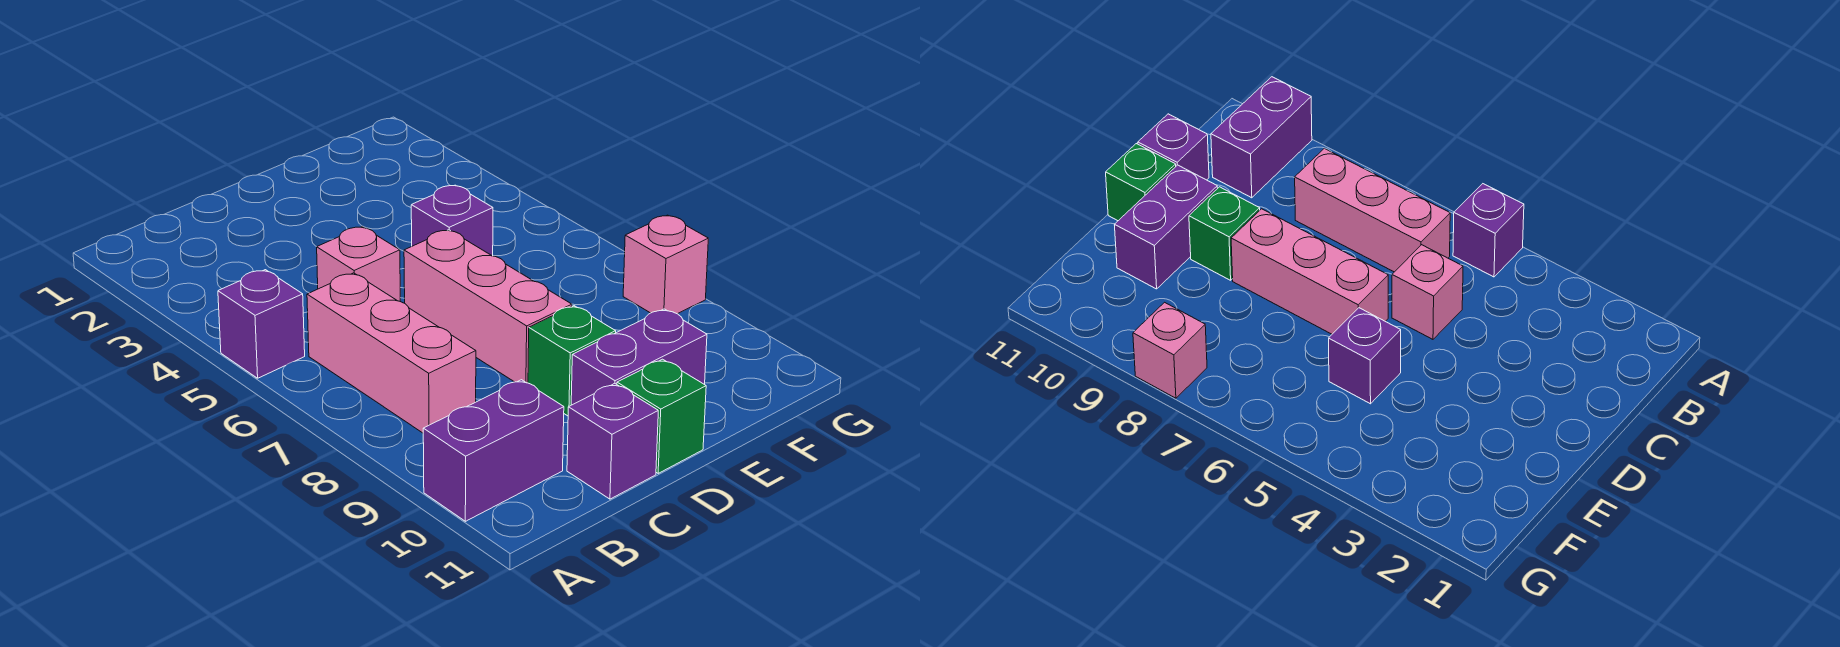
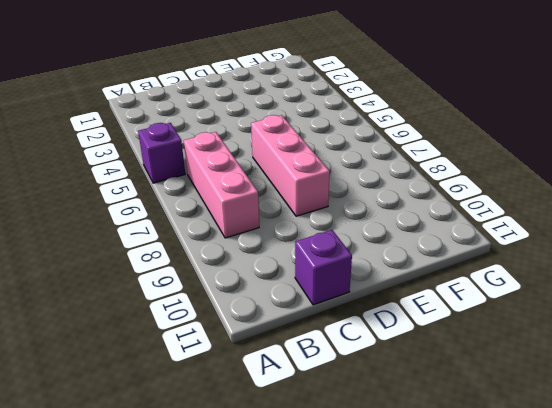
none -> purple 1x2 brick [423,380,564,521]
none -> pink 1x1 brick [317,227,400,301]

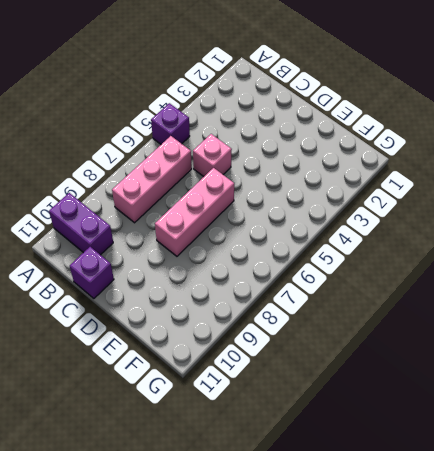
none -> green 1x1 brick [528,306,616,416]
none -> purple 1x2 brick [571,309,707,405]

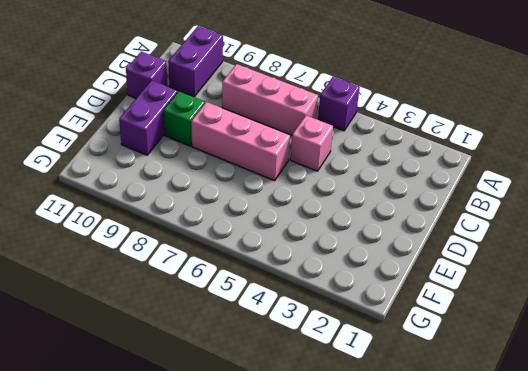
none -> green 1x1 brick [617,359,706,473]
none -> purple 1x1 brick [411,185,493,256]

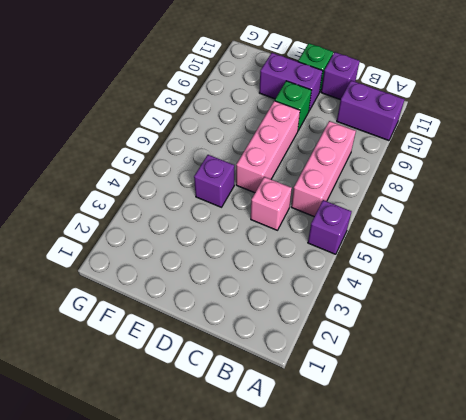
none -> pink 1x1 brick [623,215,708,314]

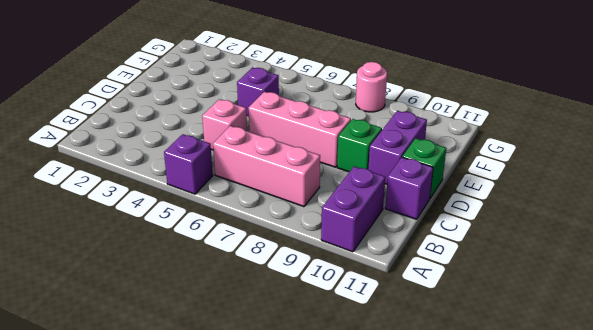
pink 1x1 round brick [356,62,387,112] -> pink 1x1 brick [623,215,708,314]

